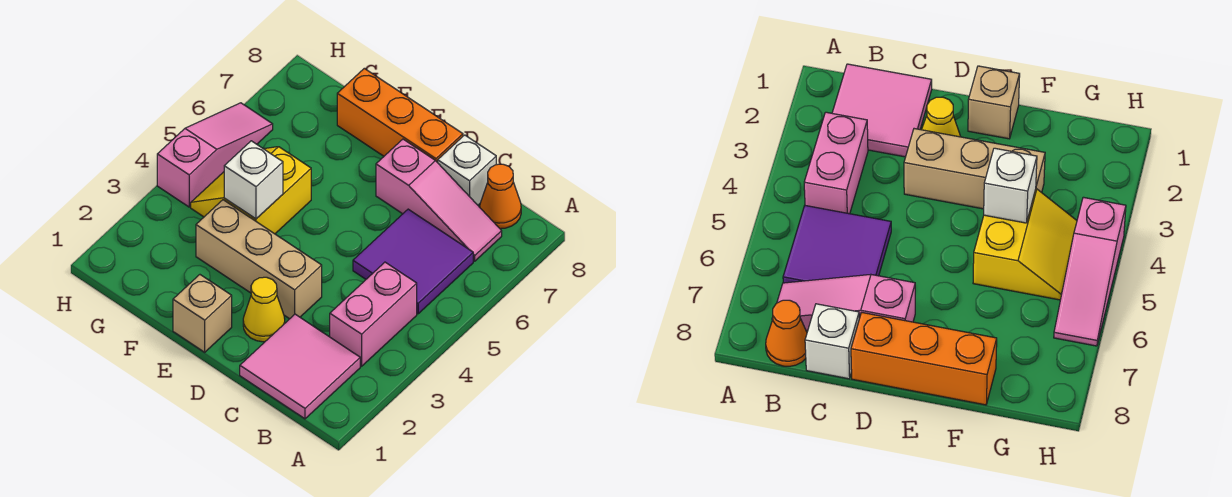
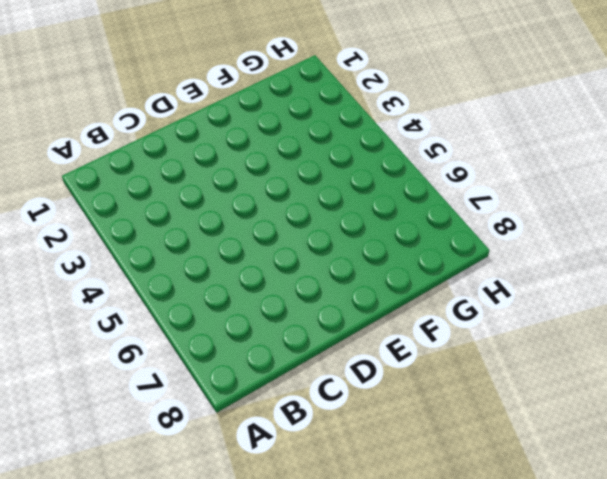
none -> pink 2x2 tile [240,314,360,419]
none -> pink 1x2 brick [330,262,417,366]
none -> purple 2x2 tile [353,209,473,314]

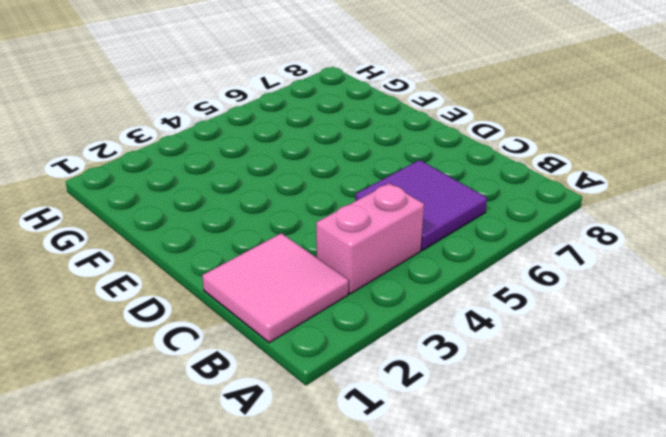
none -> pink 1x3 slope [376,139,502,261]
none -> orange 1x1 cone [480,164,521,229]
none -> white 1x1 brick [438,135,496,205]

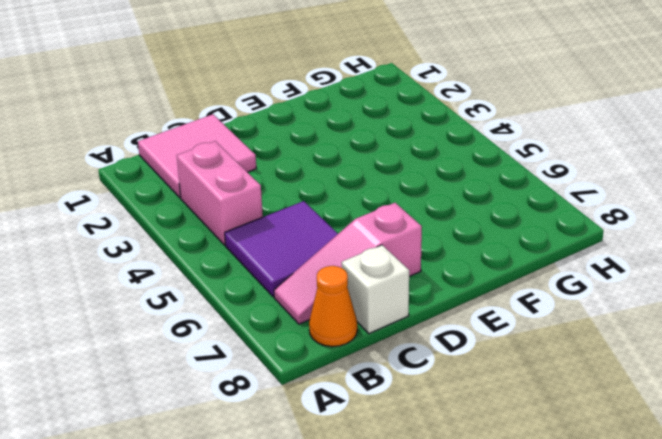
none -> yellow 1x1 cone [243,277,285,342]
none -> tan 1x3 brick [196,200,322,319]
none -> orange 1x3 brick [337,68,463,163]

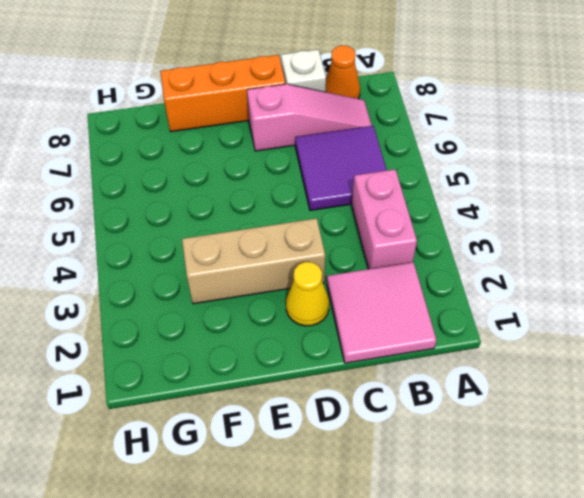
none -> tan 1x1 brick [173,275,232,352]
none -> yellow 2x2 slope [191,147,311,234]
none -> pink 1x3 slope [157,103,273,207]

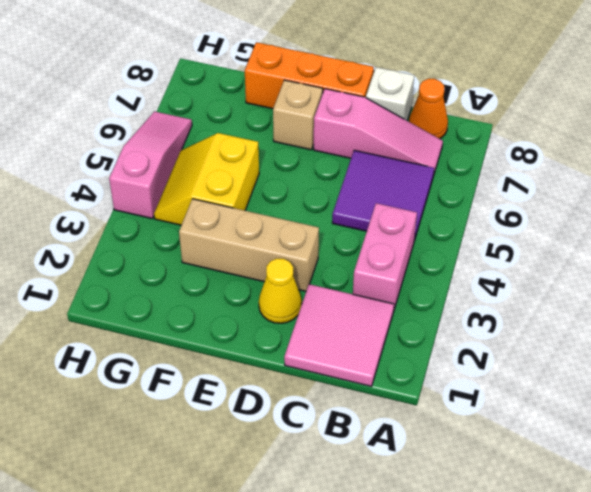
tan 1x1 brick [273,80,323,150] -> tan 1x1 brick moved to [173,275,232,352]
none -> white 1x1 brick [224,141,283,219]

